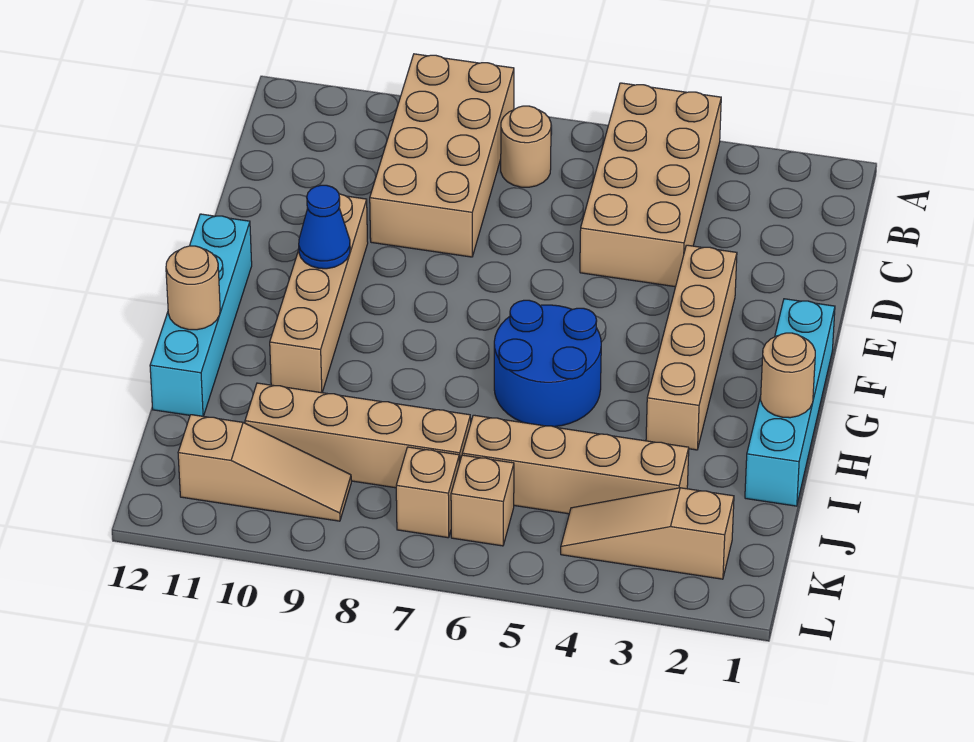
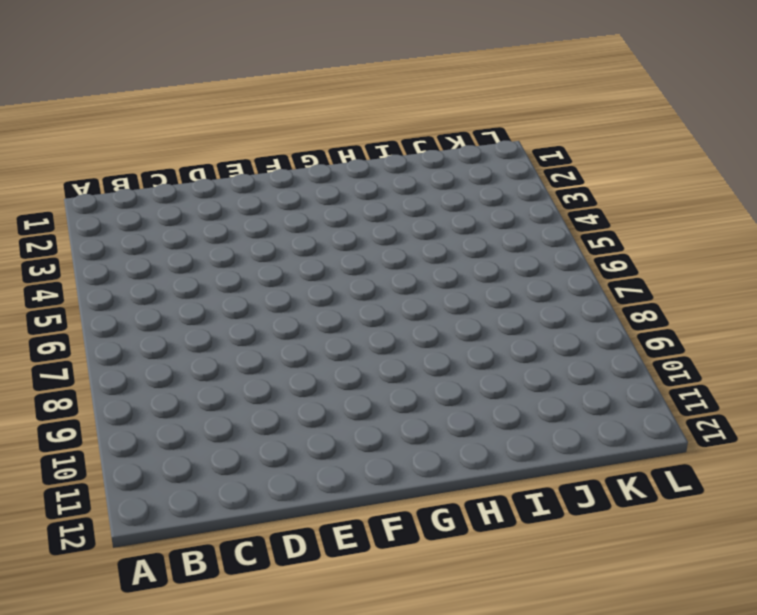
none -> tan 2x4 brick [580,83,721,287]
none -> tan 2x4 brick [370,54,514,257]
none -> tan 1x1 round brick [501,106,551,187]

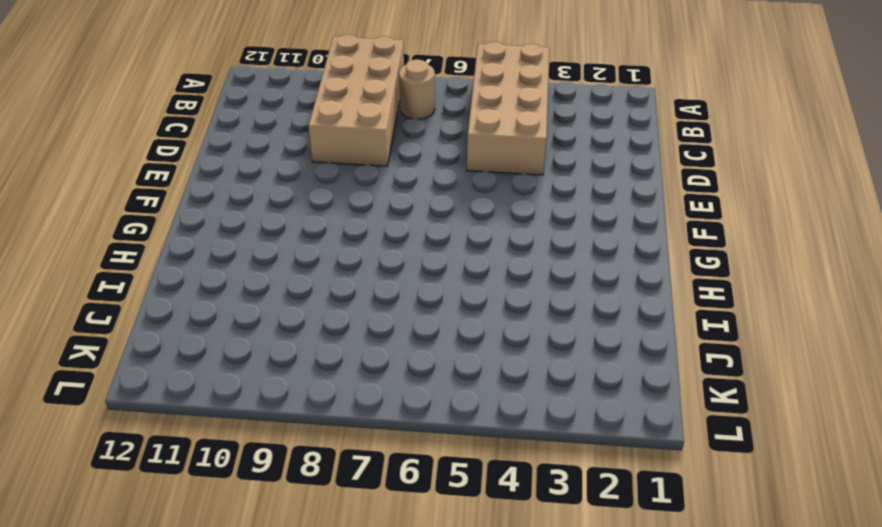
none -> tan 1x4 brick [646,245,737,450]
none -> tan 1x4 brick [270,194,368,393]
none -> cyan 1x4 brick [745,299,835,506]

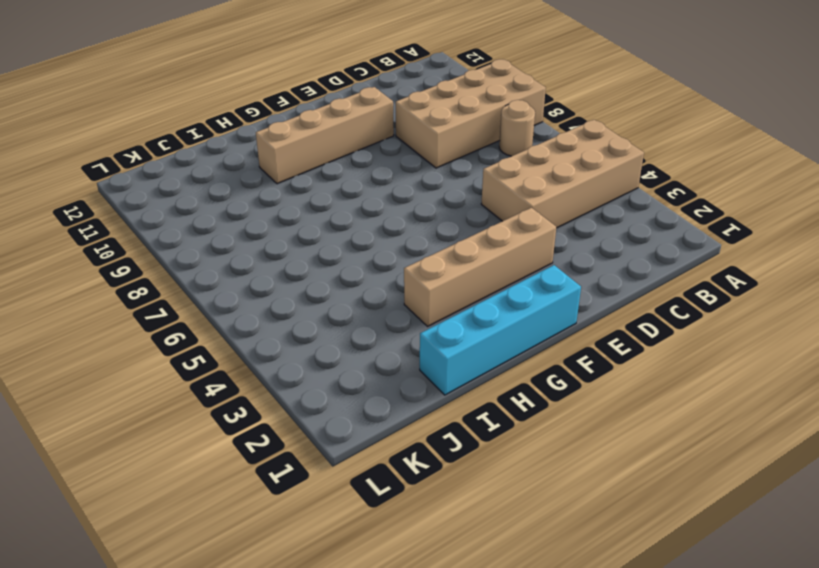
none -> cyan 1x4 brick [150,214,252,416]
none -> blue 2x2 round brick [494,300,601,427]
none -> tan 1x4 brick [462,415,689,514]

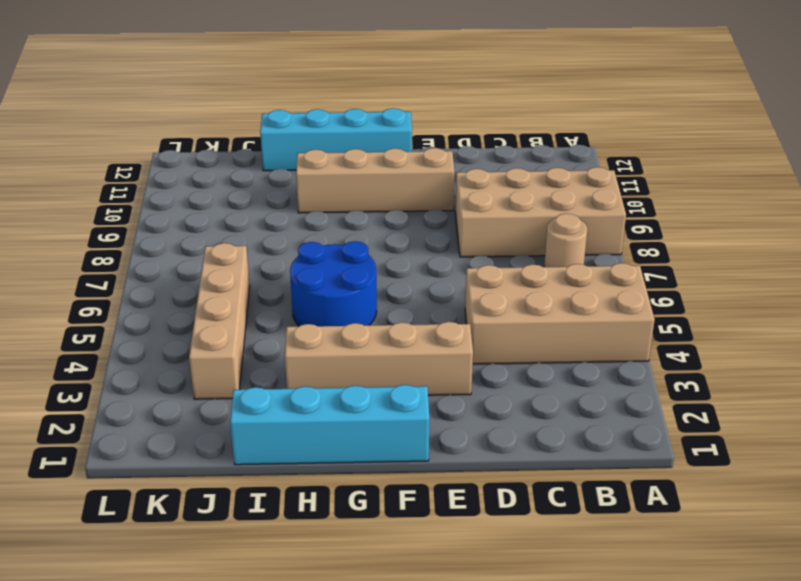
none -> tan 1x4 brick [245,383,471,488]
none -> tan 1x3 slope [561,488,734,579]
none -> tan 1x1 brick [451,455,514,546]

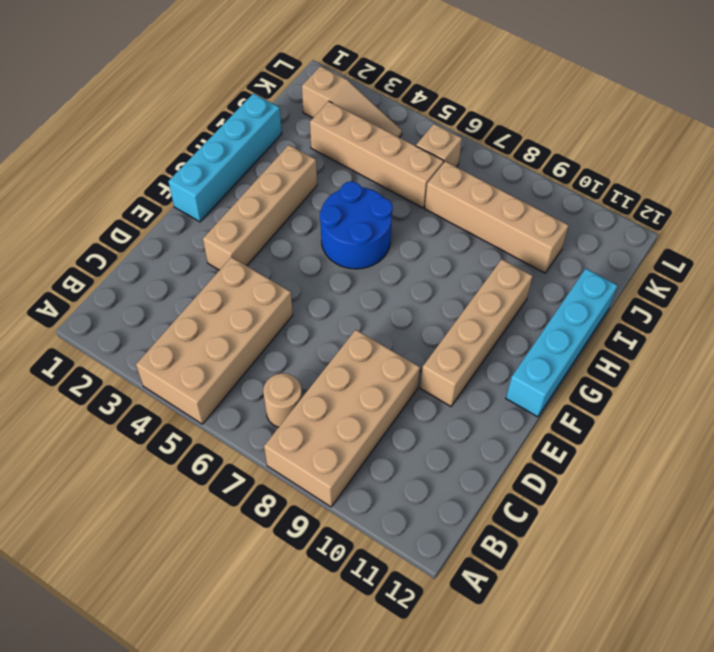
none -> tan 1x1 brick [396,447,459,538]
none -> tan 1x3 slope [178,415,351,521]
none -> blue 1x1 cone [299,185,350,269]

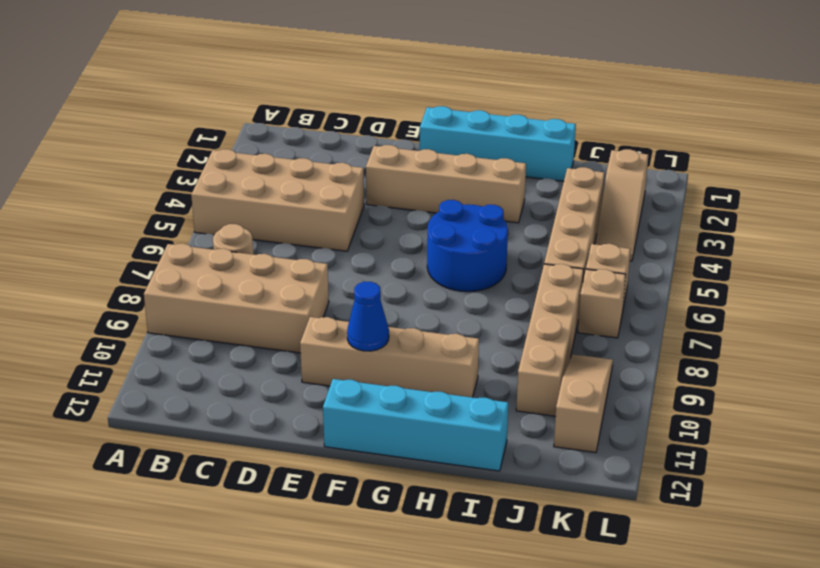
none -> tan 1x1 round brick [761,333,815,418]
none -> tan 1x1 round brick [166,246,220,330]

